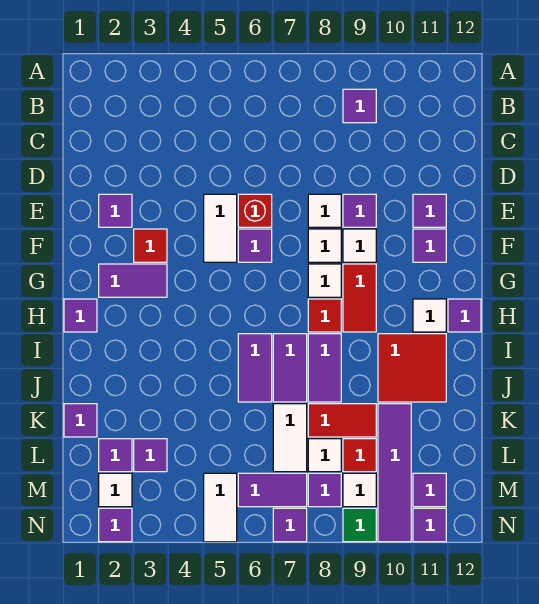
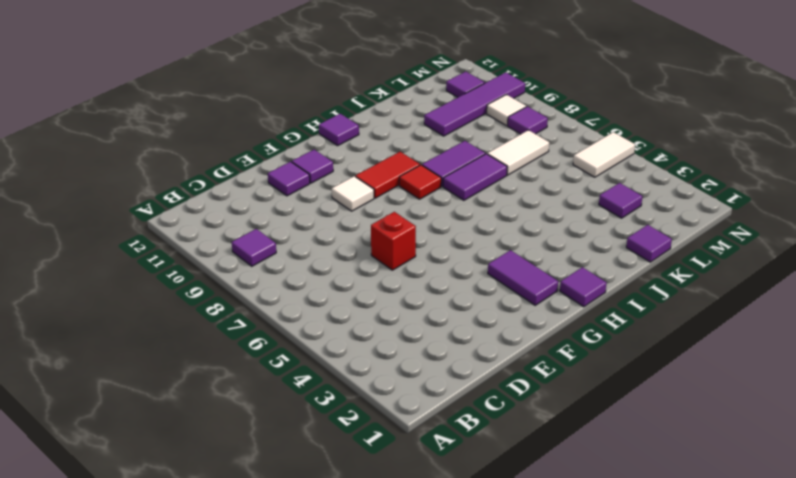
none -> purple 1x1 tile [99,194,132,227]
none -> white 1x2 tile [204,194,237,262]
none -> white 1x1 tile [308,194,341,227]
none -> purple 1x1 tile [343,194,376,227]

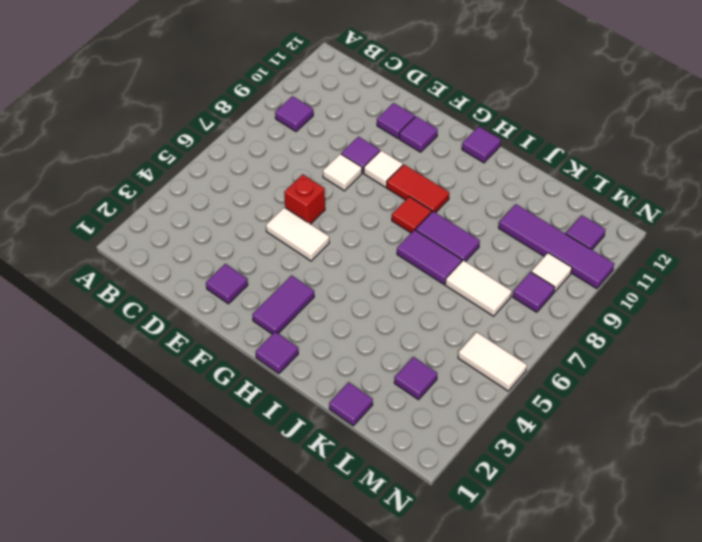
none -> red 1x1 tile [134,229,167,262]
none -> purple 1x1 tile [238,229,272,262]
none -> white 1x1 tile [308,229,341,262]
none -> white 1x1 tile [308,264,341,297]

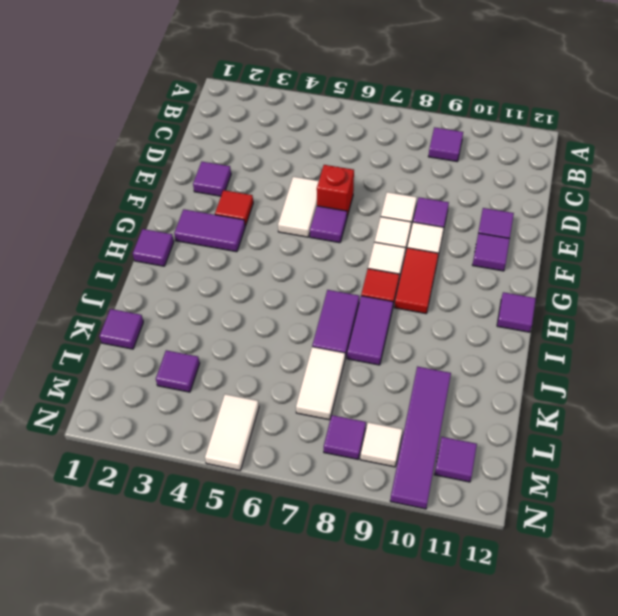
none -> white 1x1 tile [413,299,446,332]
none -> purple 1x2 tile [238,334,272,402]
none -> red 2x2 tile [378,334,446,402]
none -> red 1x2 tile [308,404,376,437]

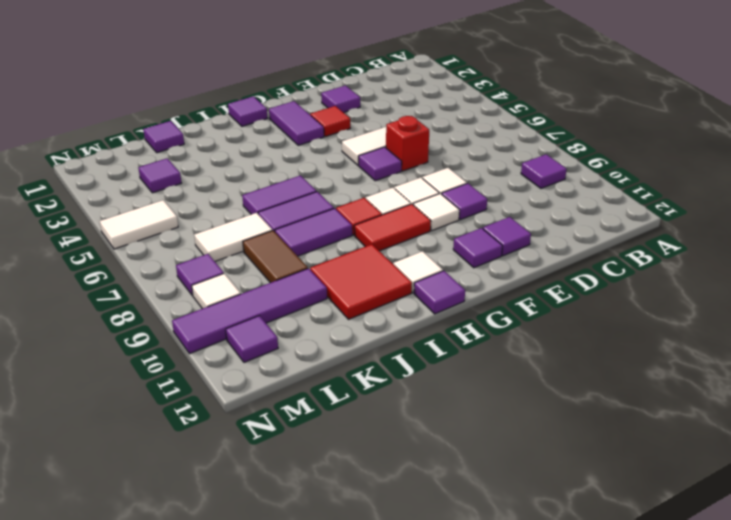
brown 1x2 tile [243,231,308,283] -> red 1x2 tile [308,404,376,437]
none -> purple 1x1 tile [99,439,132,472]
none -> white 1x1 tile [308,439,341,472]
none -> red 1x1 tile [343,439,376,472]
none -> white 1x1 tile [99,473,132,507]

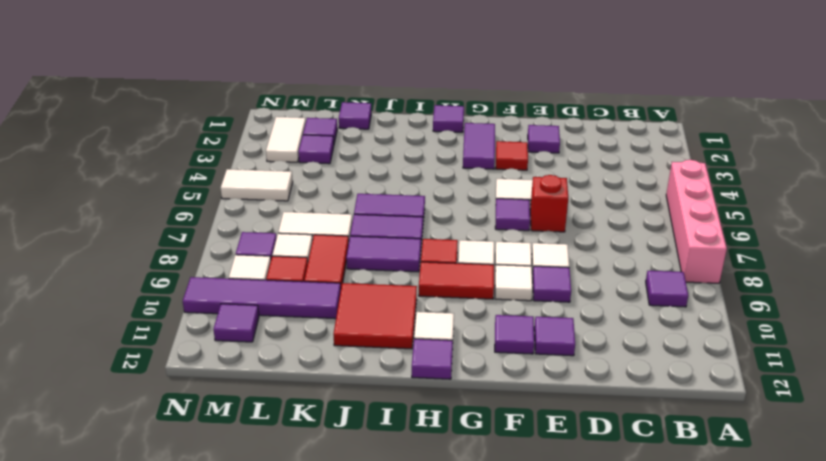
pink 1x4 brick [666,160,727,283] -> none
white 1x2 tile [266,117,306,162] -> white 1x1 tile [99,473,132,507]
none -> purple 1x2 tile [238,473,307,507]
none -> purple 1x1 tile [99,508,132,542]
none -> purple 1x1 tile [273,508,307,542]
none -> green 1x1 tile [343,508,376,542]

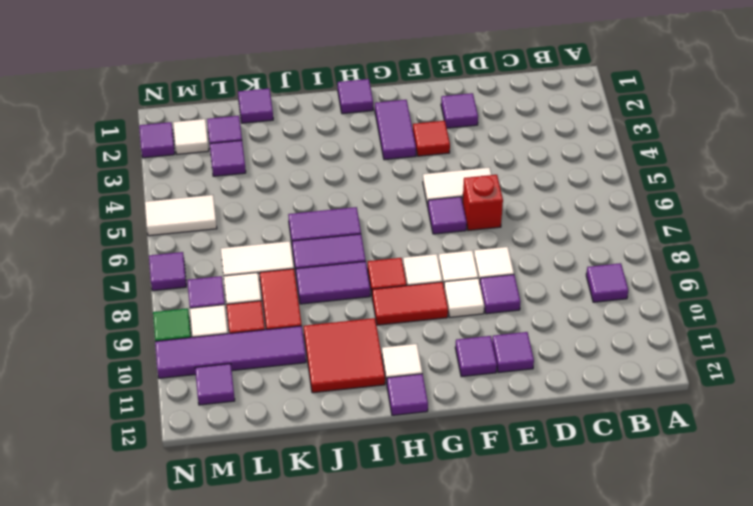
none -> purple 1x2 tile [238,473,307,507]
none -> purple 1x1 tile [413,508,446,542]

